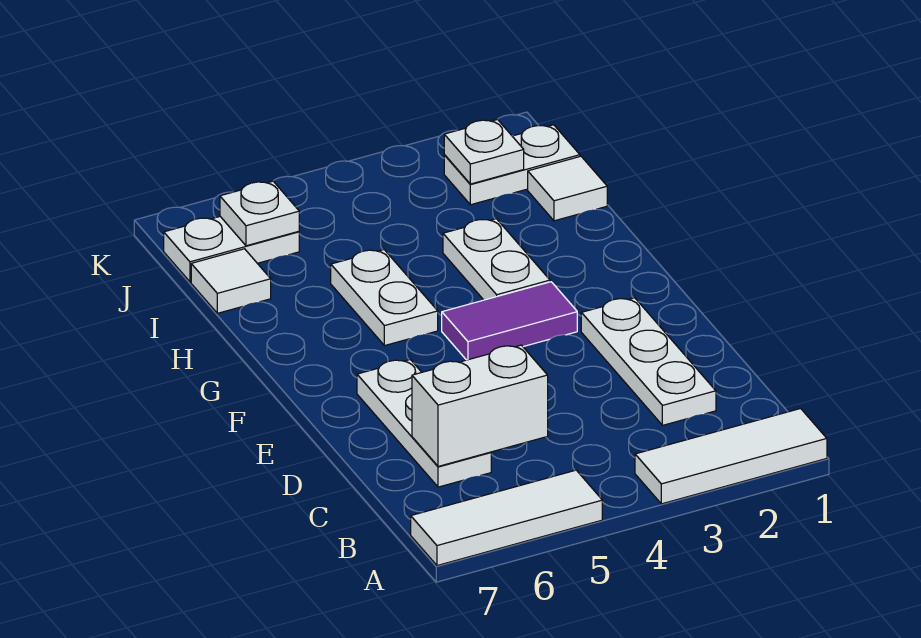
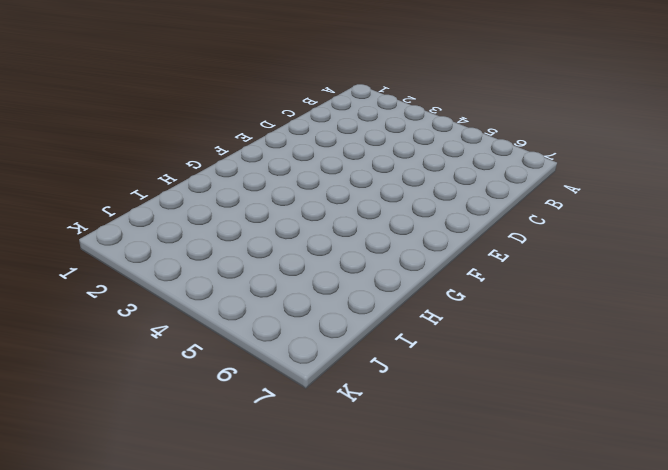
none -> white 1x3 tile [635,409,827,504]
none -> white 1x3 tile [411,470,602,566]
none -> white 1x3 plate [581,298,716,425]

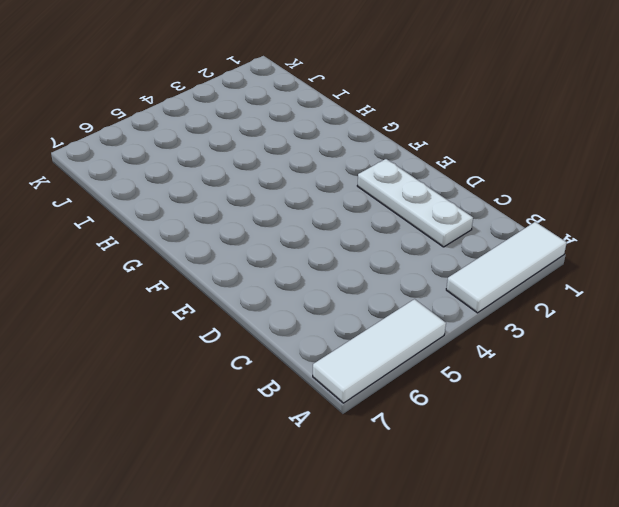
none -> white 1x3 plate [357,360,491,487]
none -> purple 1x2 tile [442,282,577,360]
none -> white 1x2 plate [443,219,550,300]

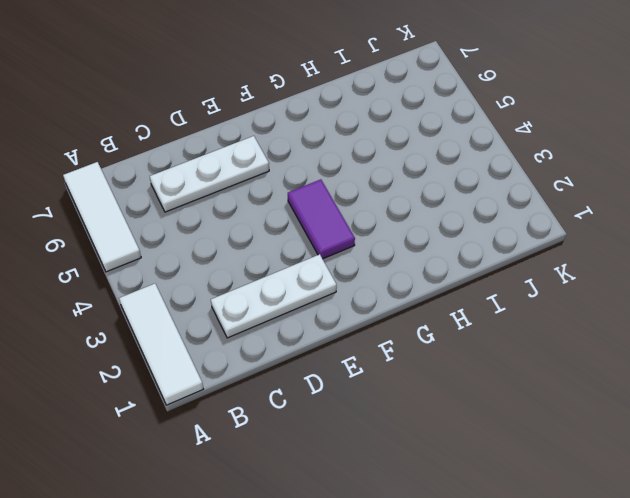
none -> white 1x2 plate [443,219,550,300]
none -> white 1x2 plate [331,250,438,346]
none -> white 1x1 tile [528,156,607,221]

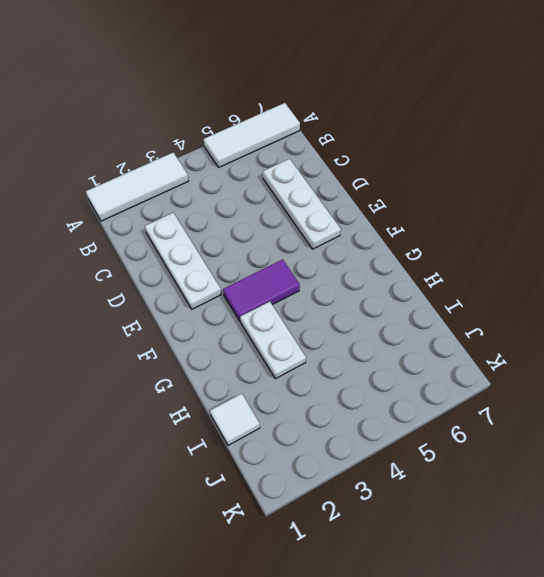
none -> white 1x2 plate [331,250,438,346]
none -> white 1x1 tile [191,249,271,313]
none -> white 1x2 plate [444,125,580,205]

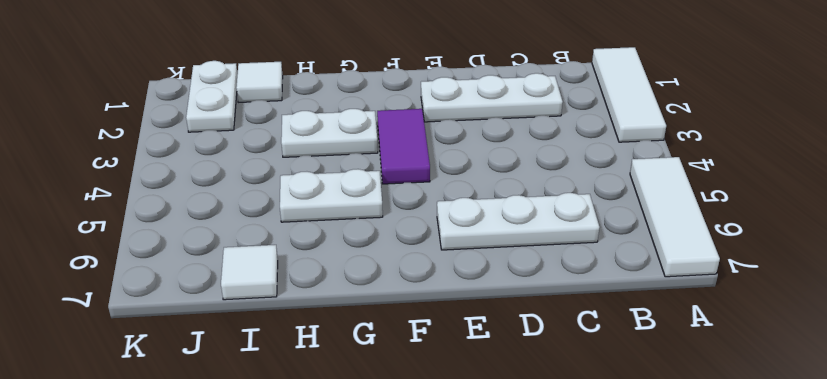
none -> white 1x2 plate [164,217,299,282]
none -> white 1x2 brick [412,345,548,466]
none -> white 1x1 plate [444,119,524,184]

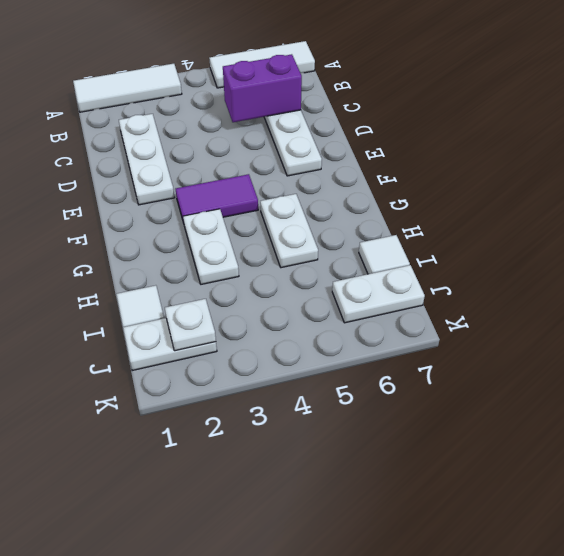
purple 1x2 brick [223,54,302,122] -> white 1x2 brick [412,345,548,466]
none -> white 1x1 plate [220,181,299,246]

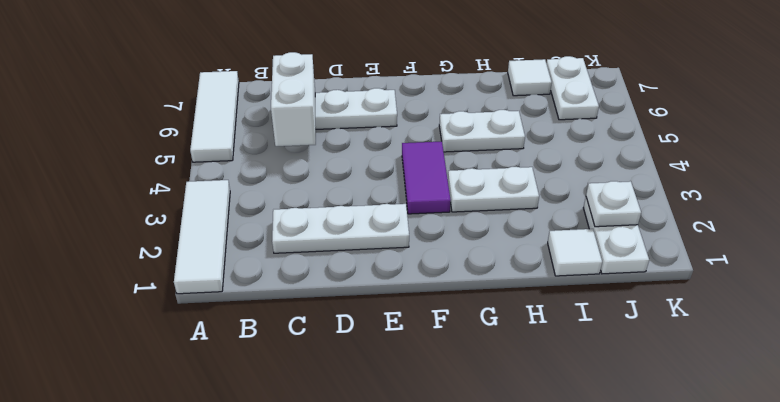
none -> white 1x1 plate [220,181,299,246]

